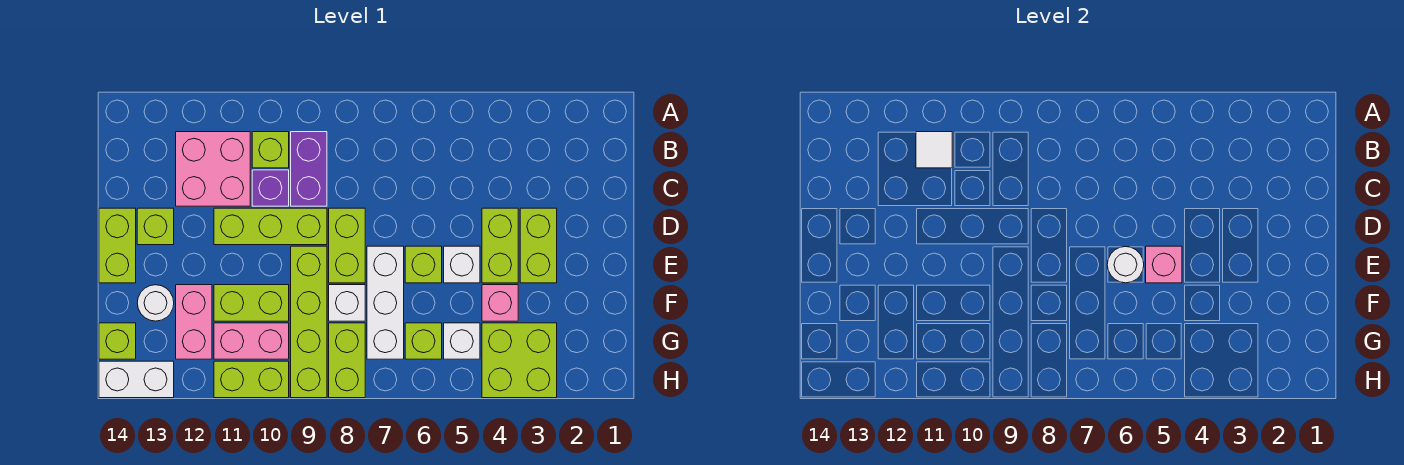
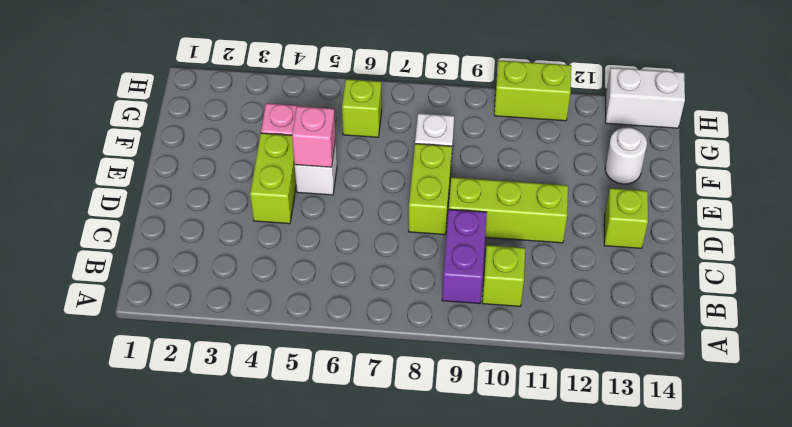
none -> pink 2x2 brick [176,132,250,206]
none -> purple 1x1 brick [252,170,289,206]
none -> lime 1x2 brick [520,208,557,283]
none -> lime 1x2 brick [99,208,136,283]

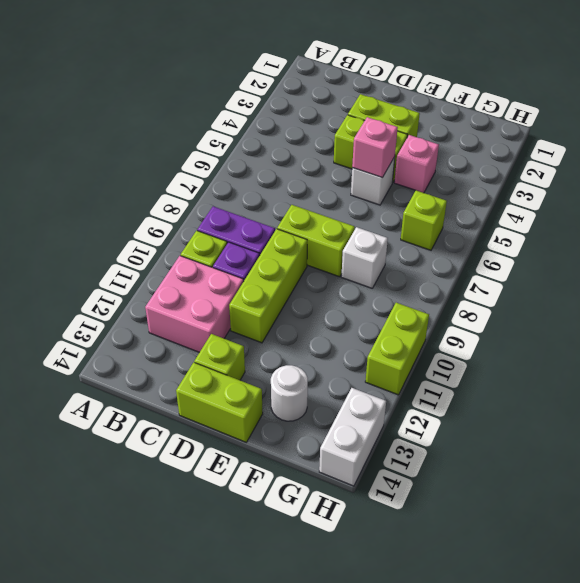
none -> lime 1x1 brick [405,246,442,283]
none -> white 1x3 brick [367,246,404,359]
none -> lime 1x4 brick [291,246,327,398]
none -> lime 1x2 brick [214,285,289,321]

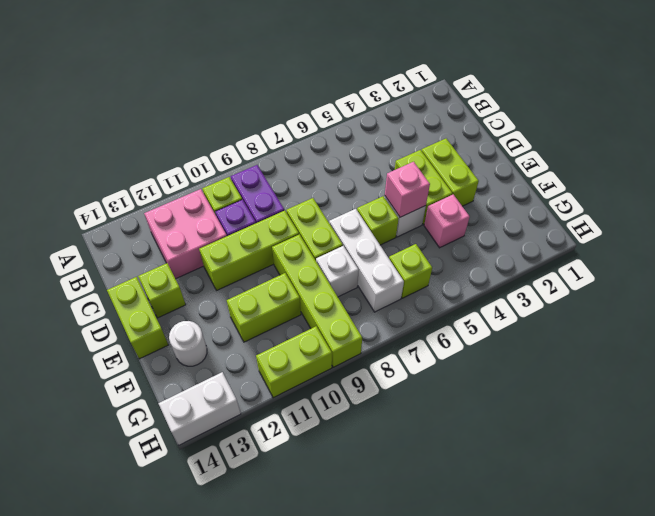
none -> pink 1x2 brick [176,285,212,359]
none -> lime 2x2 brick [482,323,557,398]
none -> white 1x1 brick [444,323,480,359]
none -> lime 1x2 brick [329,323,365,398]

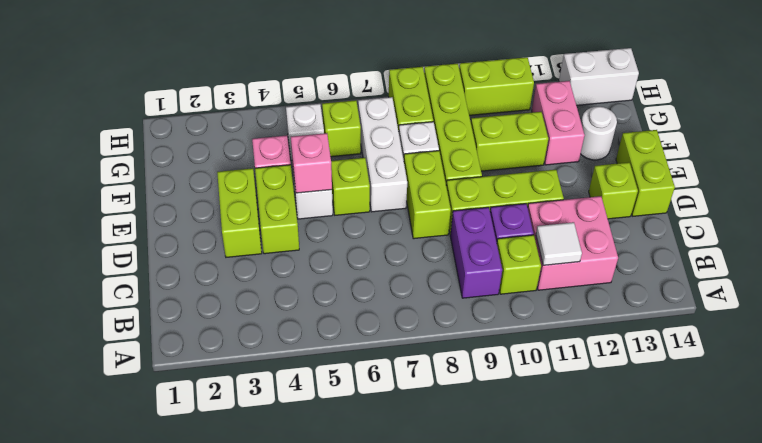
none -> lime 2x2 brick [482,323,557,398]
none -> pink 1x2 brick [214,323,289,359]
none -> lime 1x1 brick [99,323,136,359]
none -> white 1x1 round brick [1107,247,1144,283]

